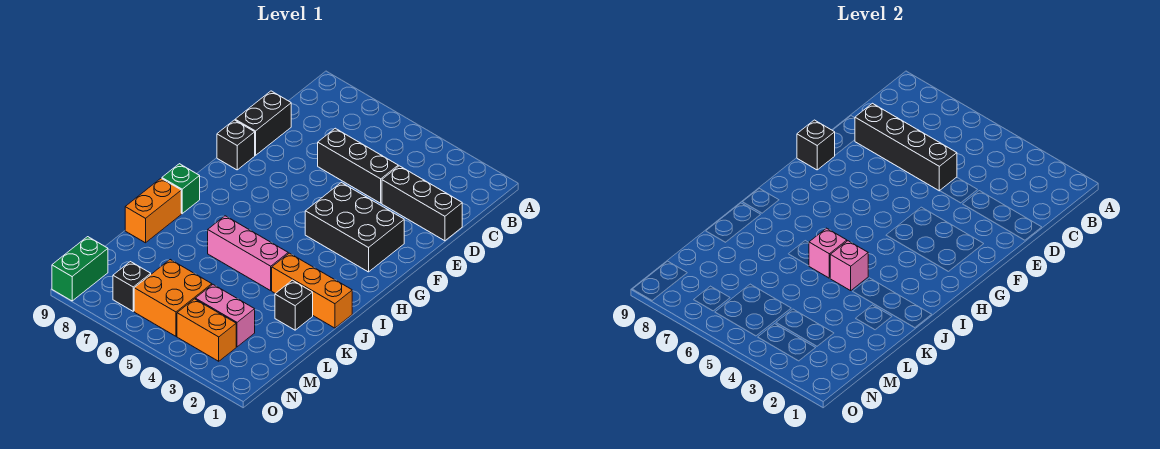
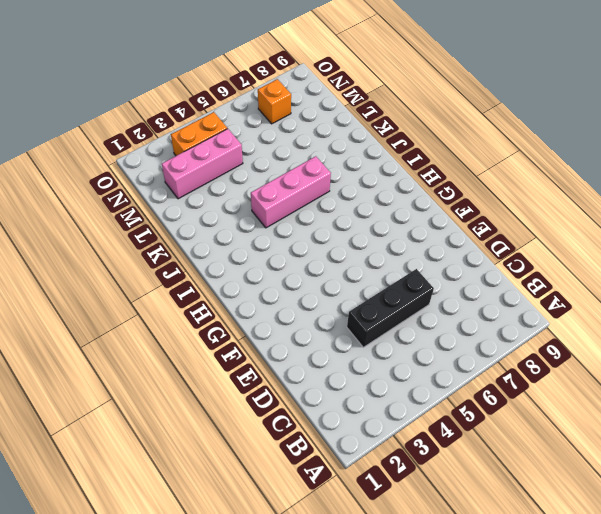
pink 1x3 brick [162,129,243,199] -> pink 1x2 brick [195,285,255,347]
orange 1x1 brick [258,79,291,124] -> black 1x1 brick [113,262,151,311]
none -> black 1x3 brick [382,166,462,241]
none -> black 1x2 brick [235,91,291,155]
none -> black 2x3 brick [305,183,404,272]

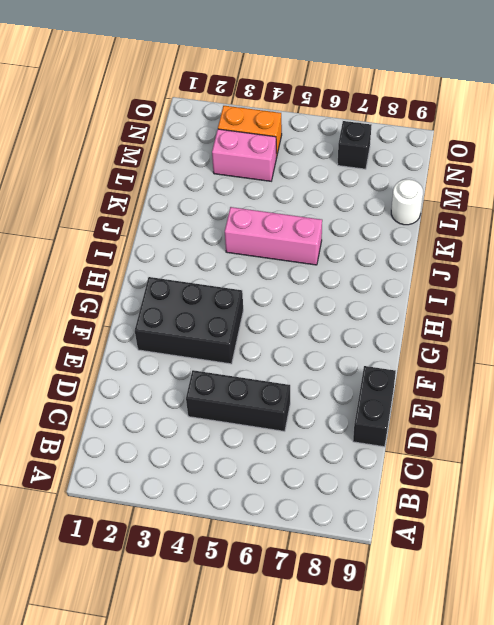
white 1x1 round brick [391,179,423,225] -> none
none -> black 1x3 brick [382,166,462,241]
none -> black 1x1 brick [217,120,255,170]
none -> green 1x1 brick [162,164,200,214]

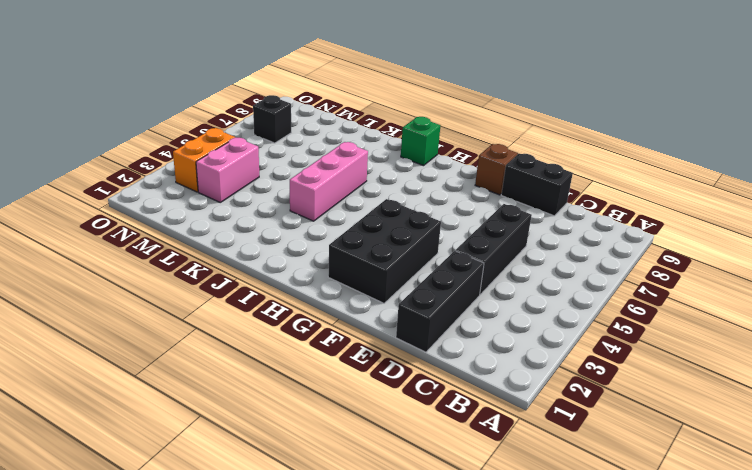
brown 1x1 brick [475,144,518,195] -> black 1x1 brick [217,120,255,170]
none -> orange 1x3 brick [272,253,352,328]
none -> orange 1x2 brick [125,178,181,243]
none -> black 1x1 brick [275,280,313,330]

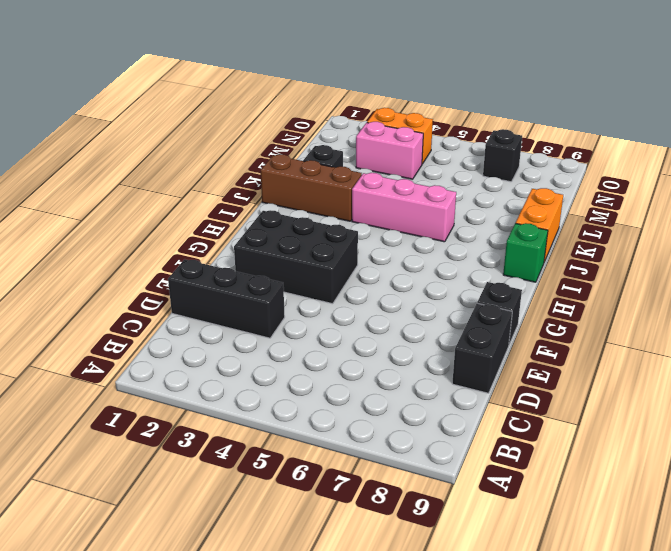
brown 1x3 brick [261,154,362,221] -> orange 1x3 brick [272,253,352,328]
none -> black 1x3 brick [318,128,398,203]
none -> orange 2x2 brick [134,260,212,336]
none -> green 1x2 brick [52,237,108,301]

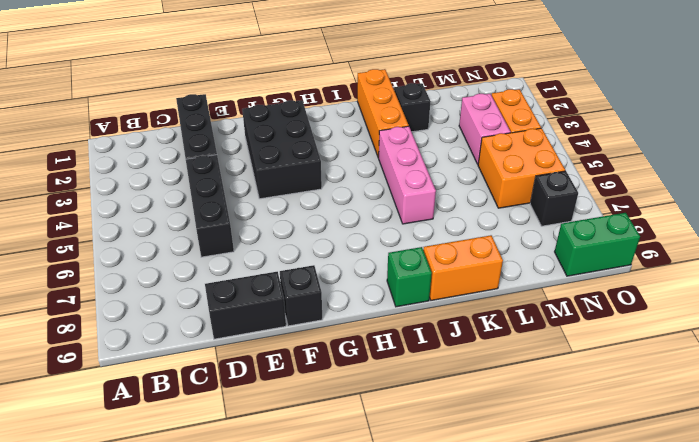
none -> black 1x4 brick [855,103,957,191]
none -> black 1x1 brick [797,120,835,170]
none -> pink 1x1 brick [830,241,868,291]

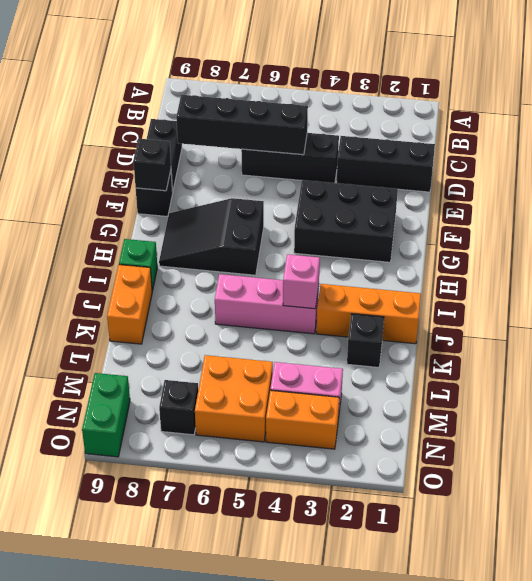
black 2x3 slope [159,198,264,275] -> none
none -> pink 1x1 brick [809,228,847,278]

